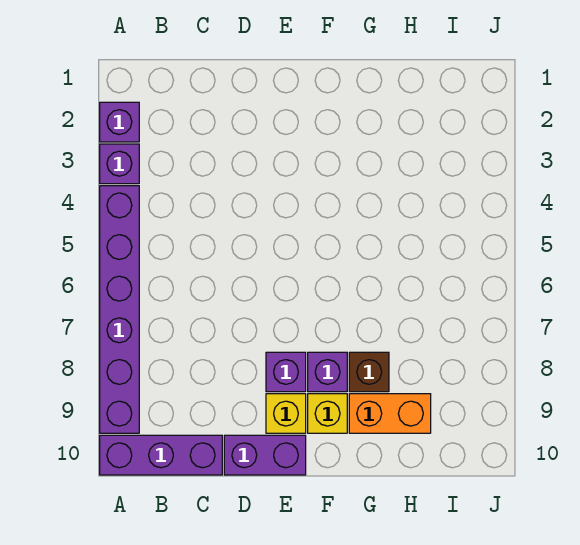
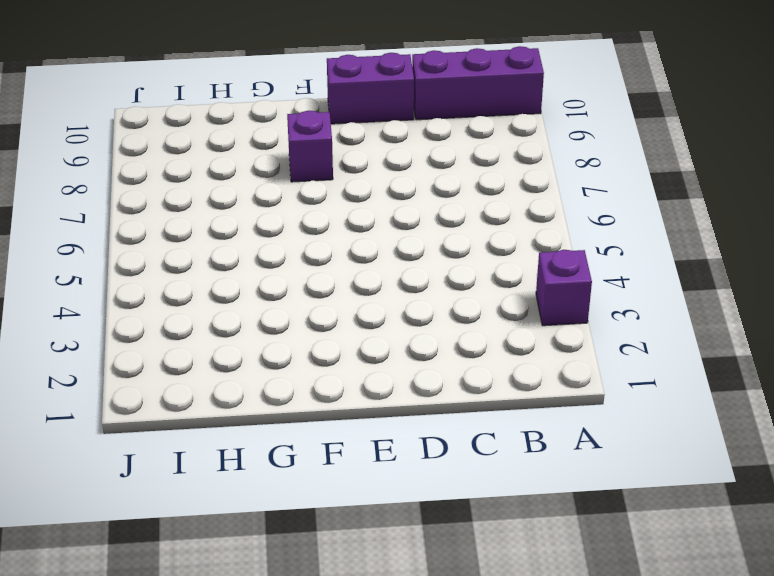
none -> purple 1x1 brick [100,102,139,142]
none -> purple 1x6 brick [100,186,139,433]

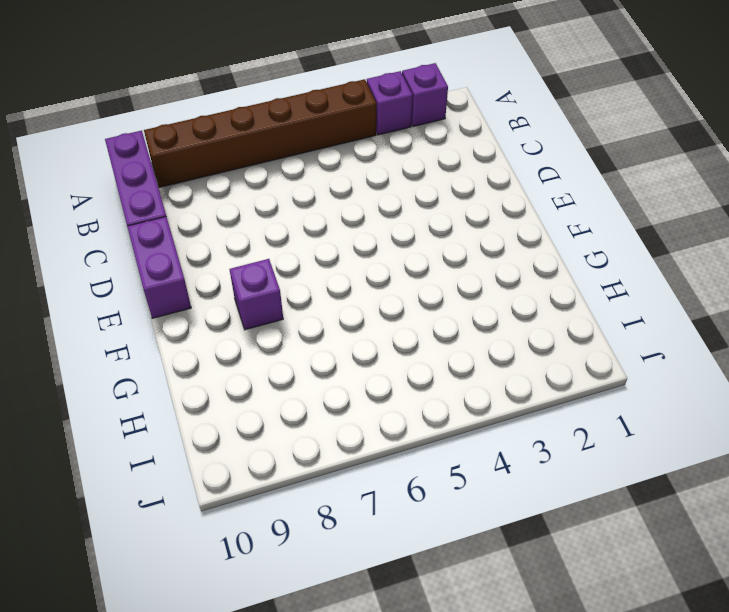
brown 1x6 brick [144,79,376,188] -> purple 1x6 brick [100,186,139,433]
none -> purple 1x1 brick [266,352,306,392]
none -> yellow 1x1 brick [266,394,306,433]

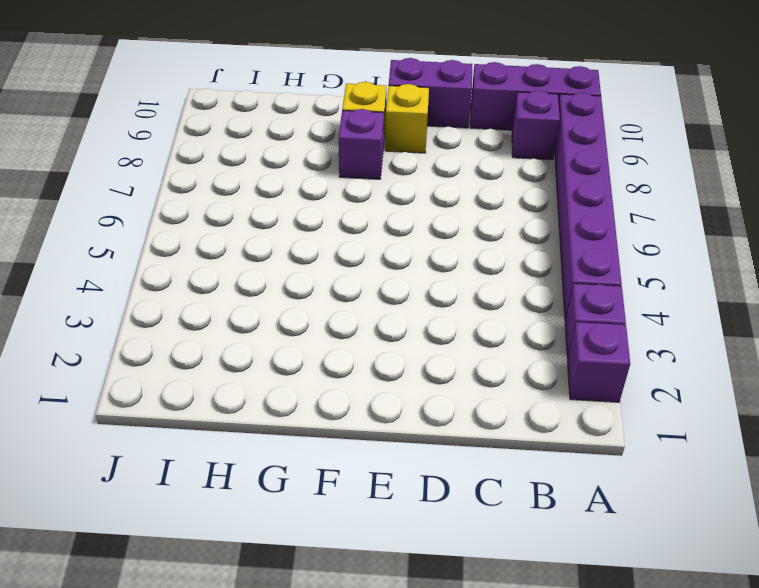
purple 1x1 brick [512,90,560,160] -> purple 1x1 brick moved to [266,352,306,392]
none -> brown 1x1 brick [349,352,389,392]
none -> orange 1x2 brick [349,394,431,433]

